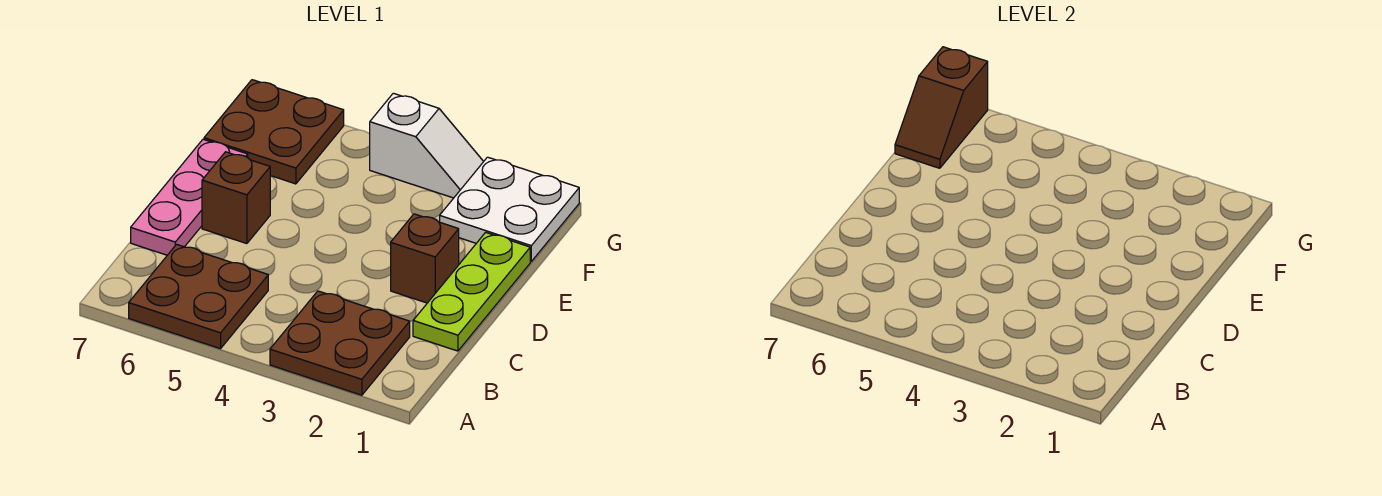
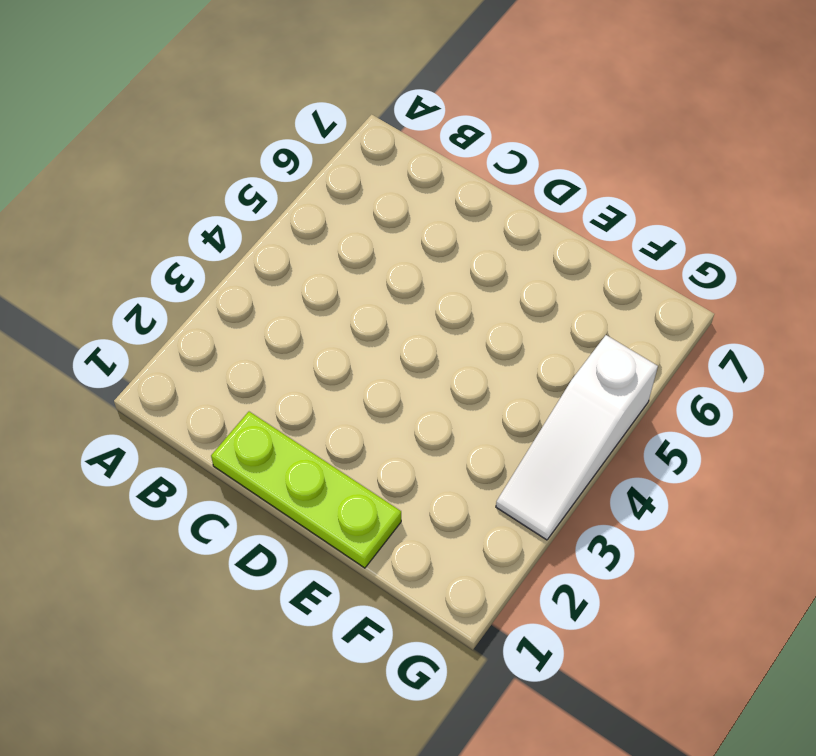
white 1x3 slope [496,335,658,540] -> white 1x2 slope [370,93,484,198]
none -> brown 2x2 plate [270,291,410,395]
none -> brown 2x2 plate [129,244,268,349]

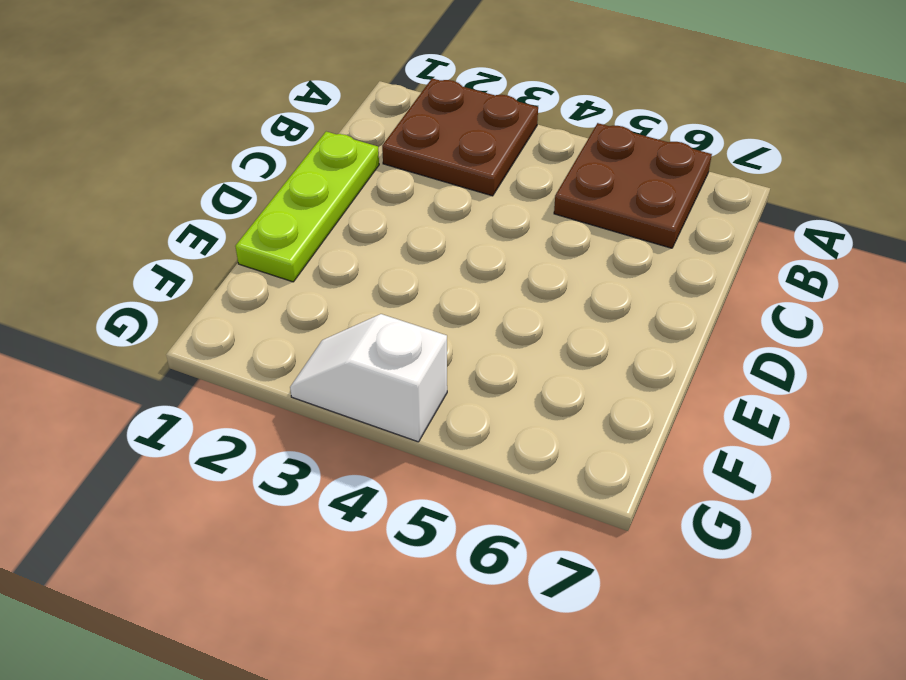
none -> pink 1x3 plate [131,139,248,255]
none -> brown 1x1 brick [391,214,459,303]

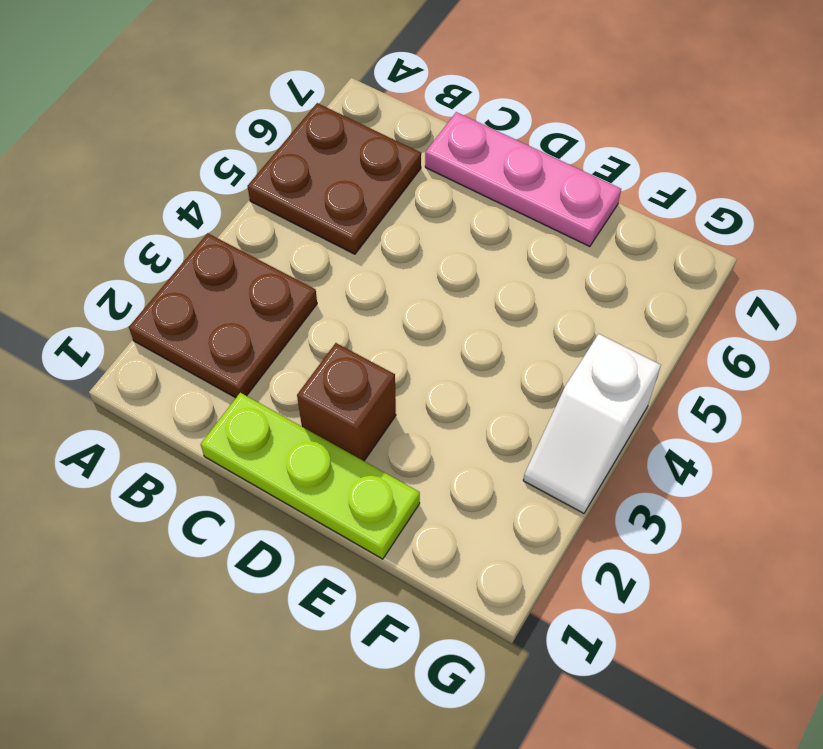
none -> brown 1x1 brick [202,152,270,244]
none -> white 2x2 plate [440,157,579,261]

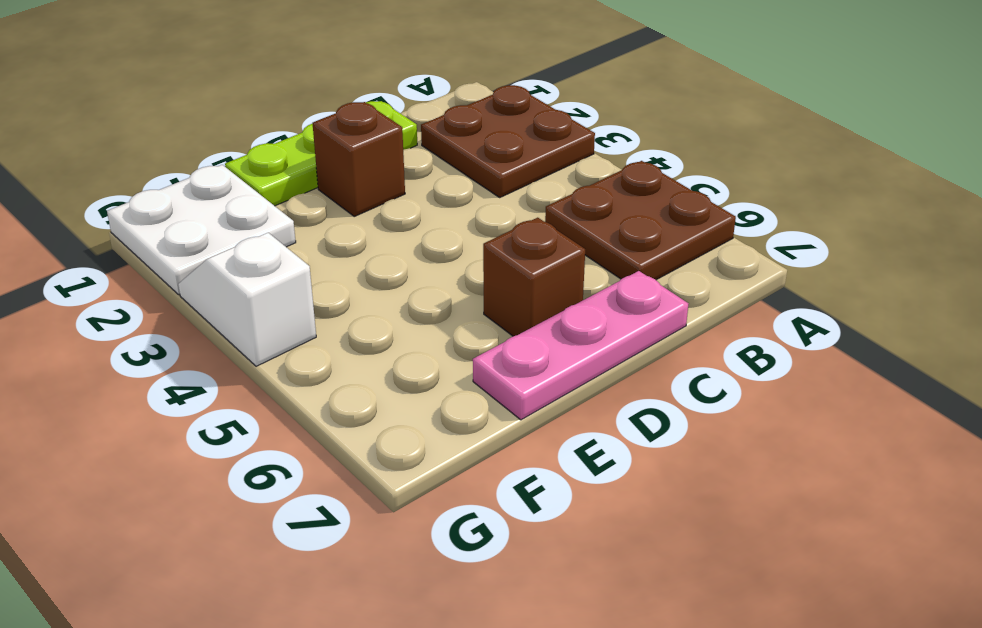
none -> brown 2x2 plate [204,80,344,184]
none -> brown 1x2 slope [895,47,988,168]

